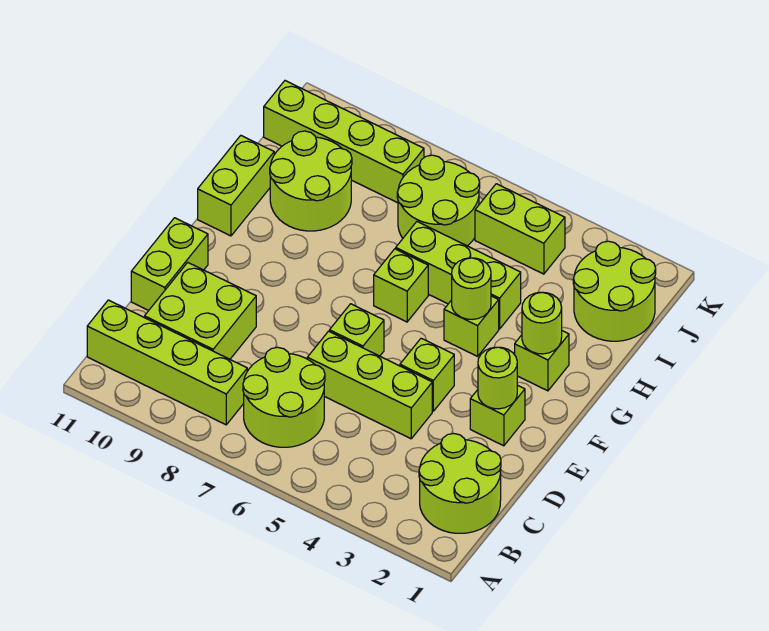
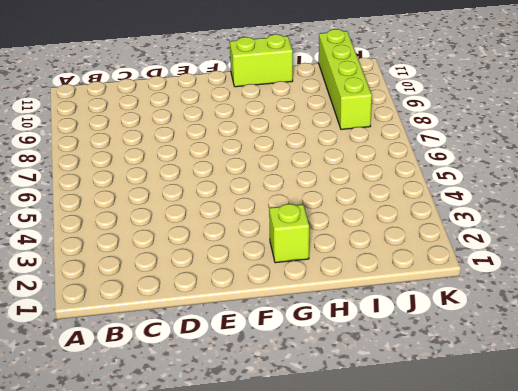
none -> lime 2x2 round brick [419,434,501,533]
none -> lime 2x2 round brick [243,347,325,447]
none -> lime 1x4 brick [87,300,247,425]

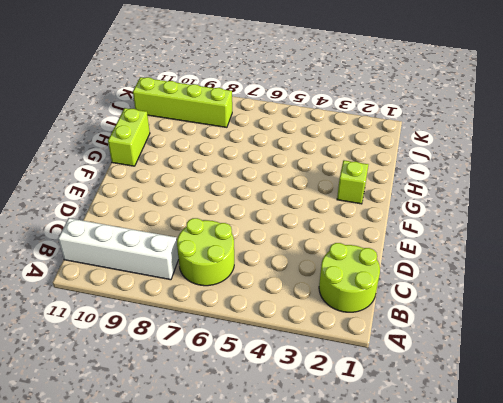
white 1x4 brick [58,218,179,280] -> lime 1x4 brick [87,300,247,425]
none -> lime 2x2 brick [145,262,256,359]
none -> lime 1x3 brick [307,331,432,439]
none -> lime 1x2 brick [131,218,208,310]

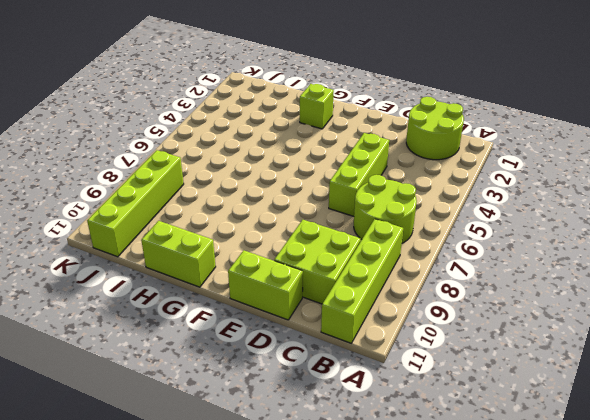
none -> lime 1x1 brick [470,385,525,446]
none -> lime 1x1 brick [400,338,454,411]
none -> lime 1x1 brick [330,304,384,356]

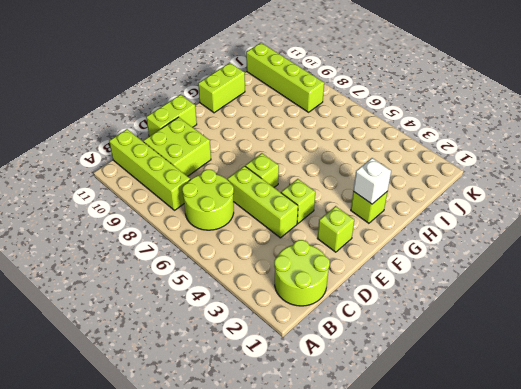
white 1x1 brick [353,158,391,204] -> lime 1x1 round brick [522,292,562,354]
none -> lime 1x1 brick [444,296,499,356]
none -> lime 1x1 brick [374,249,428,322]
none -> lime 1x3 brick [396,222,521,329]

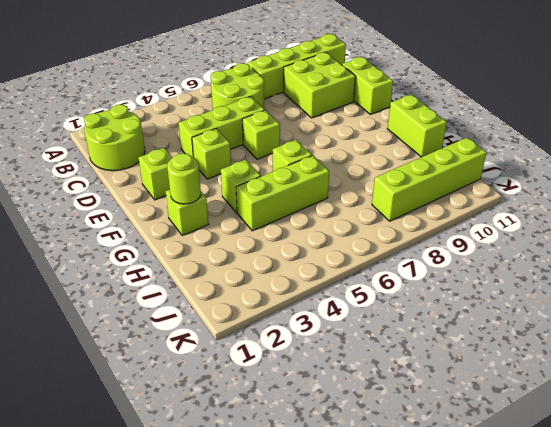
none -> lime 2x2 round brick [270,131,352,231]
none -> lime 2x2 round brick [573,241,656,341]
none -> lime 2x2 round brick [397,155,480,246]

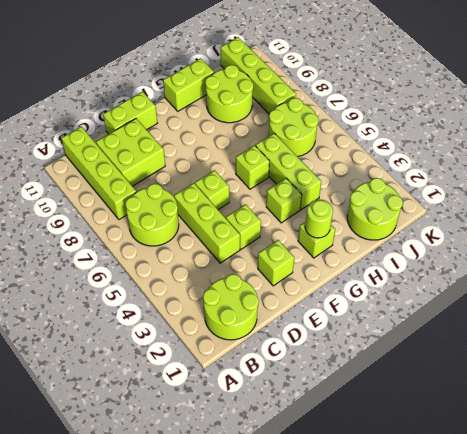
none -> lime 1x2 brick [475,184,565,274]
none -> lime 1x1 round brick [478,347,517,409]
none -> lime 1x1 round brick [452,258,491,319]

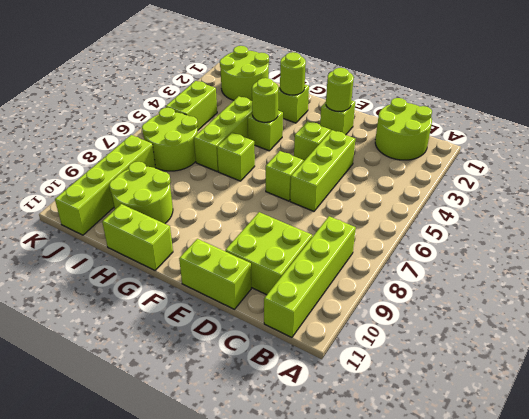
none -> lime 2x2 round brick [243,347,325,447]

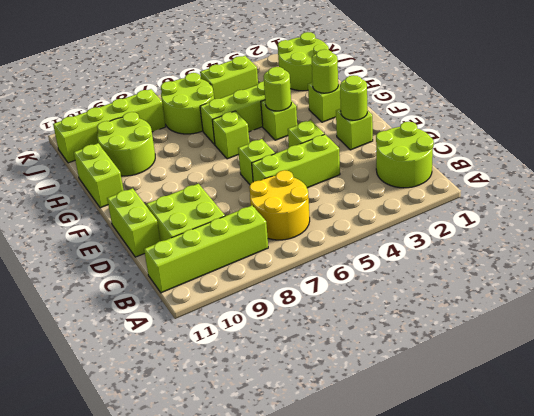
yellow 2x2 round brick [249,170,310,240] -> lime 2x2 round brick [243,347,325,447]

